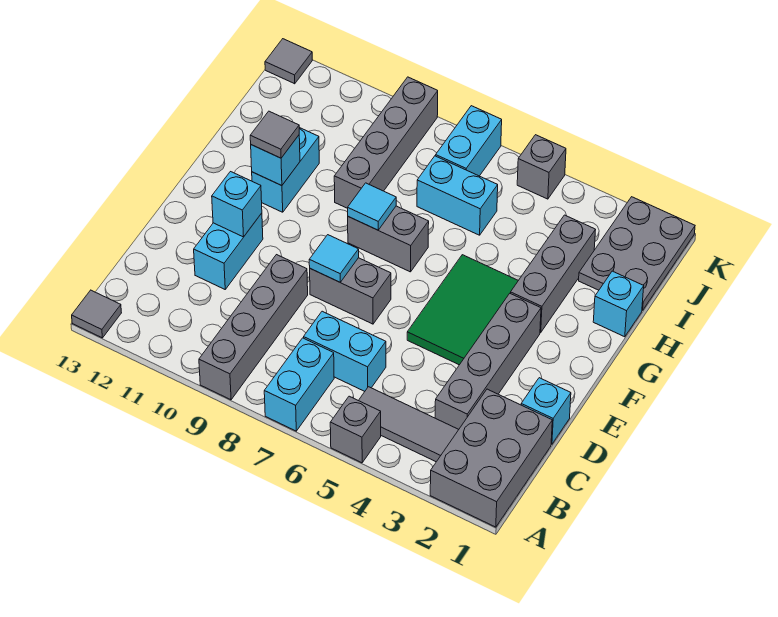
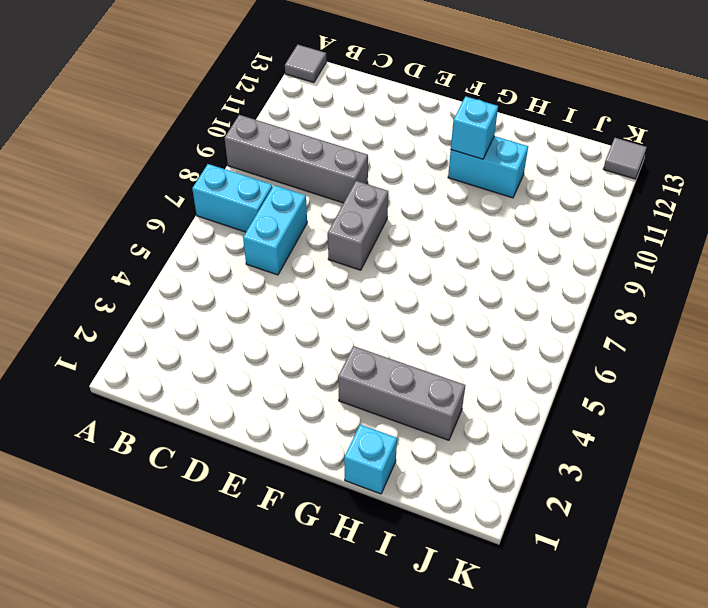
none -> grey 2x3 brick [430,389,552,527]
none -> grey 1x1 brick [330,396,381,463]
none -> grey 1x3 tile [358,387,459,462]

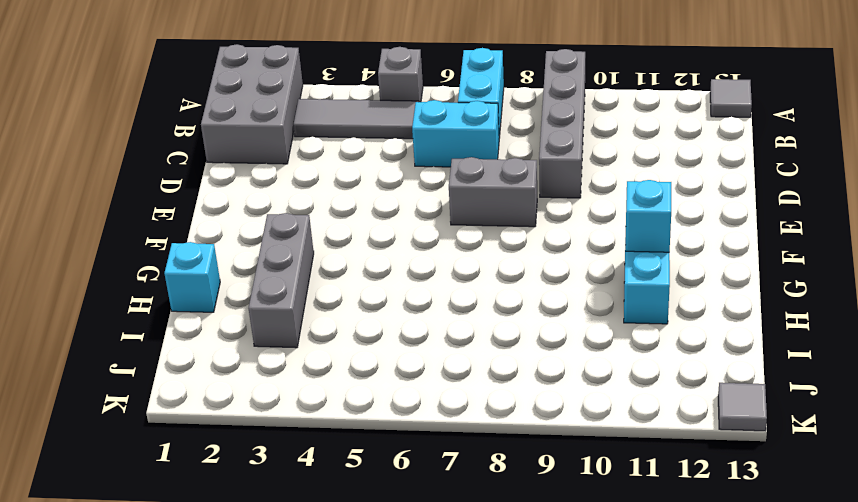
none -> grey 1x4 brick [435,294,541,429]
none -> cyan 1x1 brick [521,378,571,444]
none -> cyan 1x2 brick [194,213,263,289]

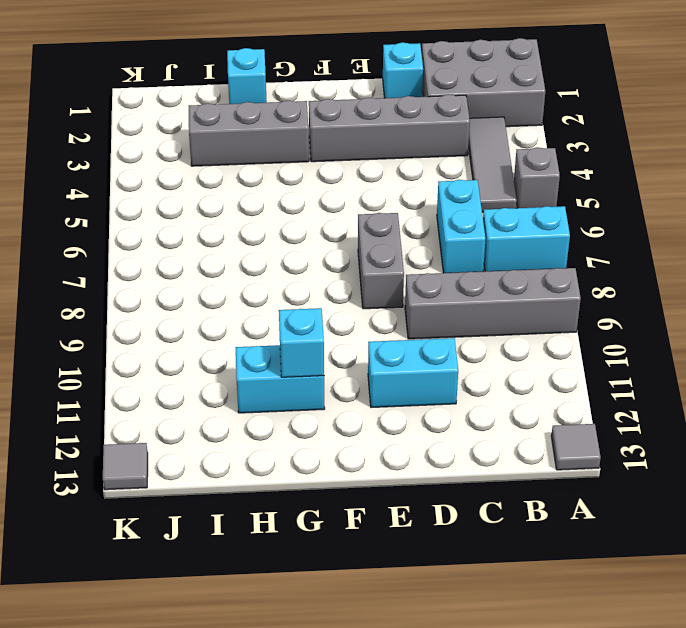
none -> green 2x3 tile [407,255,518,365]
none -> grey 1x2 brick [348,206,429,272]
none -> grey 1x4 brick [334,77,438,208]

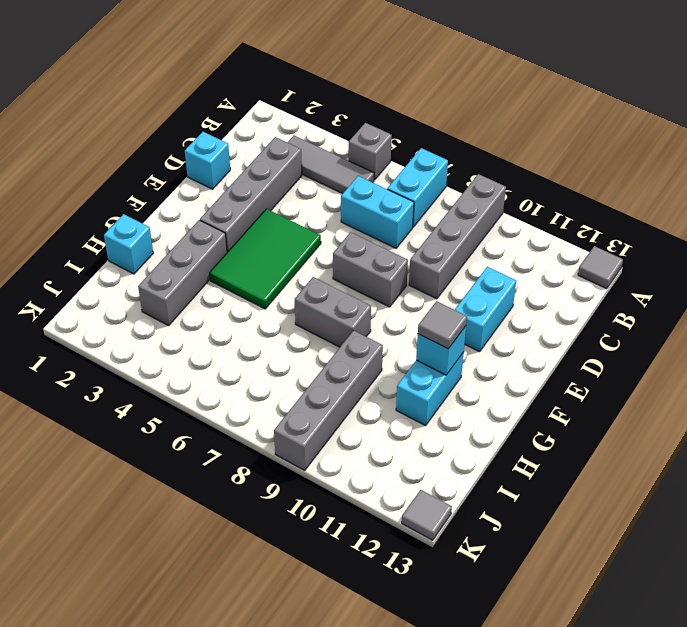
none -> grey 2x3 brick [430,389,552,527]
none -> grey 2x3 plate [579,197,695,310]
none -> cyan 1x2 brick [417,156,498,235]

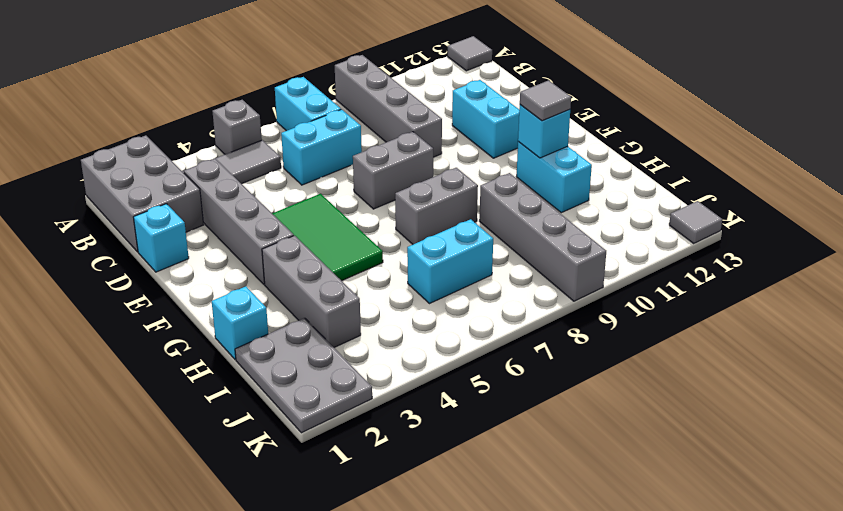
none -> cyan 1x2 brick [436,106,502,176]
none -> grey 1x1 brick [517,135,566,199]
none -> cyan 1x1 tile [309,235,359,282]

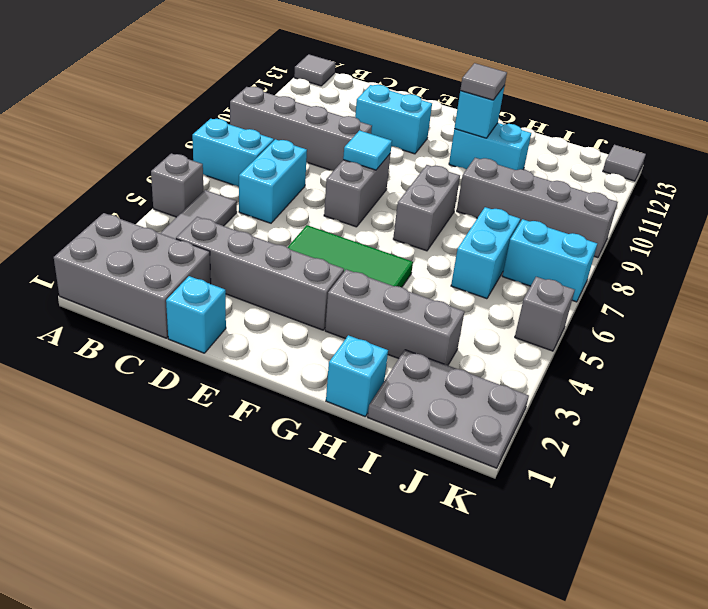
none -> cyan 1x1 brick [212,172,262,237]
none -> cyan 1x1 tile [348,183,396,230]

